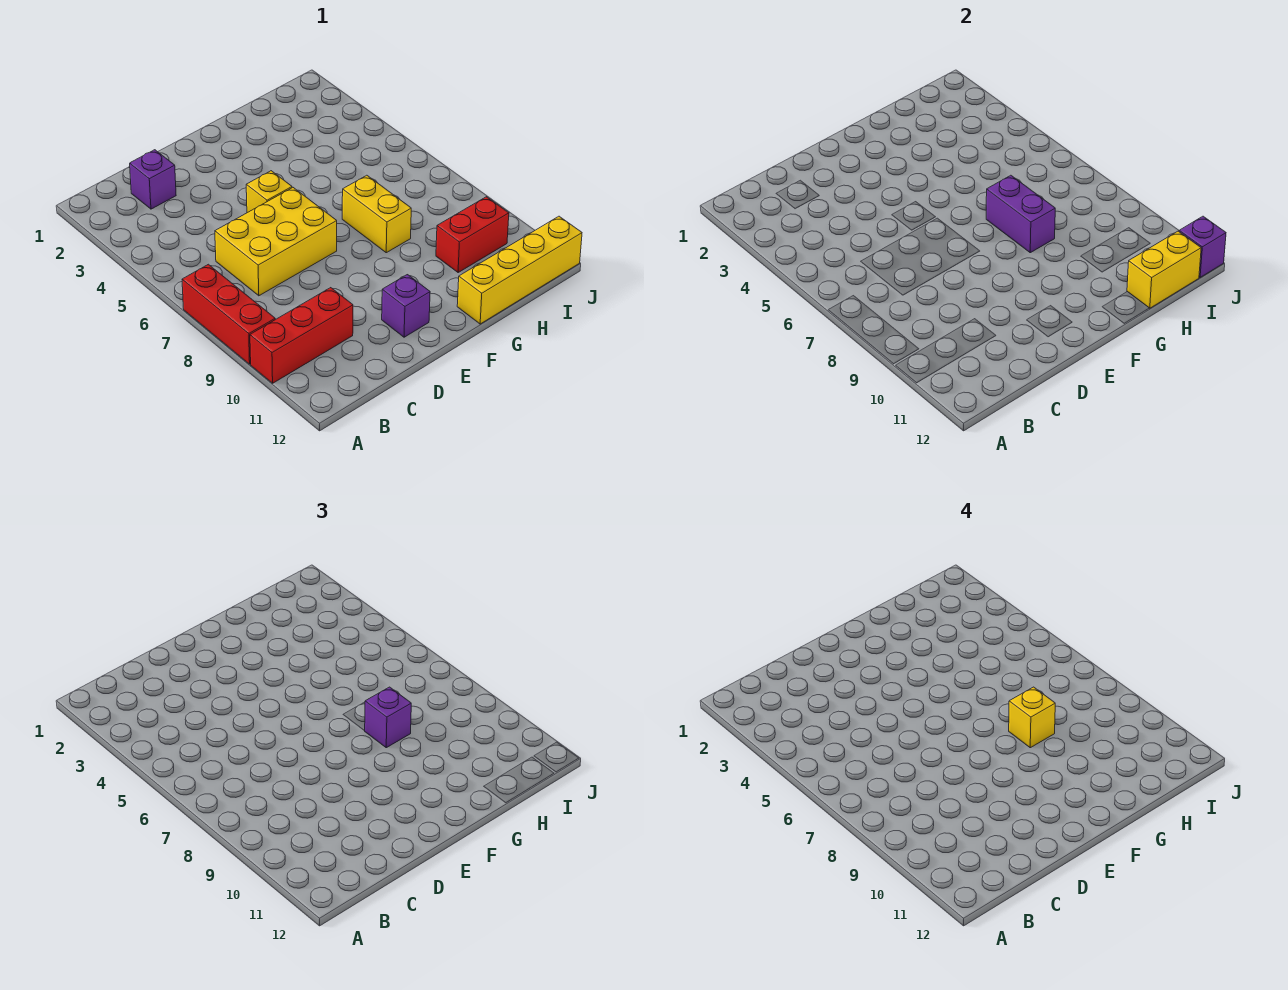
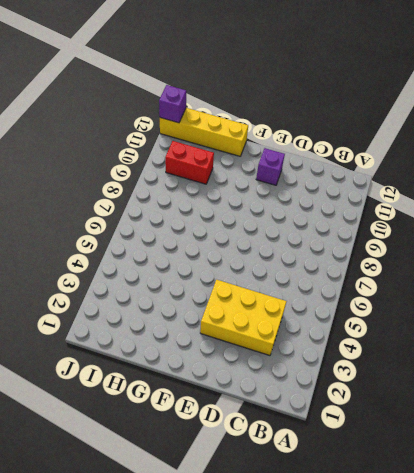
yellow 2x3 brick [200,280,287,356] -> yellow 2x3 brick moved to [215,188,337,296]
none -> red 1x3 brick [182,264,275,364]
none -> red 1x3 brick [250,288,353,383]
none -> purple 1x1 brick [130,150,176,209]

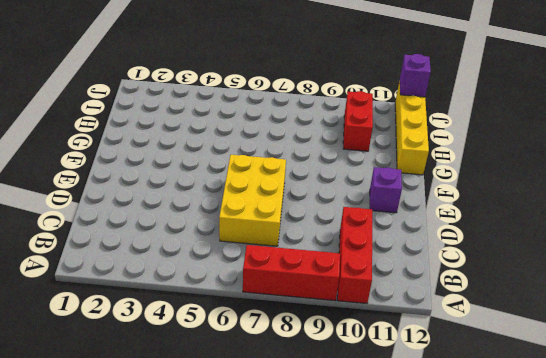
none -> purple 1x1 brick [130,150,176,209]
none -> yellow 1x1 brick [246,171,292,213]
none -> yellow 1x2 brick [342,175,411,253]

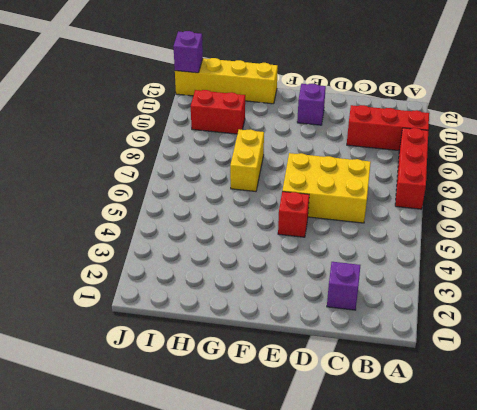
red 1x1 brick [278,192,309,237] -> yellow 1x1 brick [246,171,292,213]
none -> purple 1x2 brick [986,175,1055,253]
none -> yellow 1x2 brick [1127,231,1201,308]
none -> purple 1x1 brick [365,687,411,748]

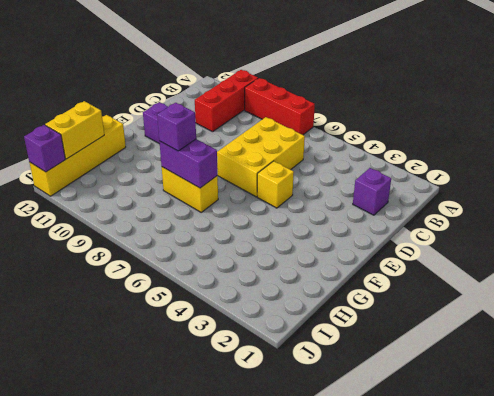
none -> red 1x2 brick [436,197,509,273]
none -> yellow 1x1 brick [1009,687,1055,748]

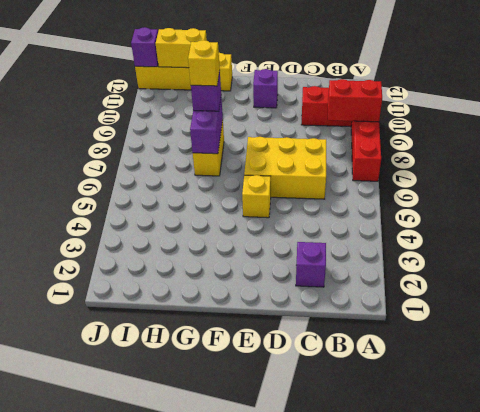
red 1x2 brick [328,79,382,122] -> red 1x2 brick moved to [436,197,509,273]

